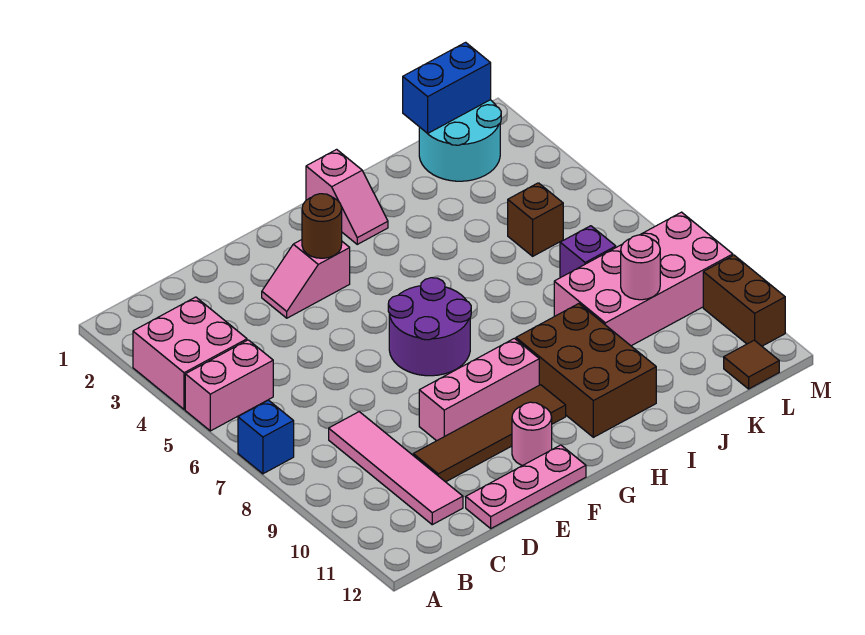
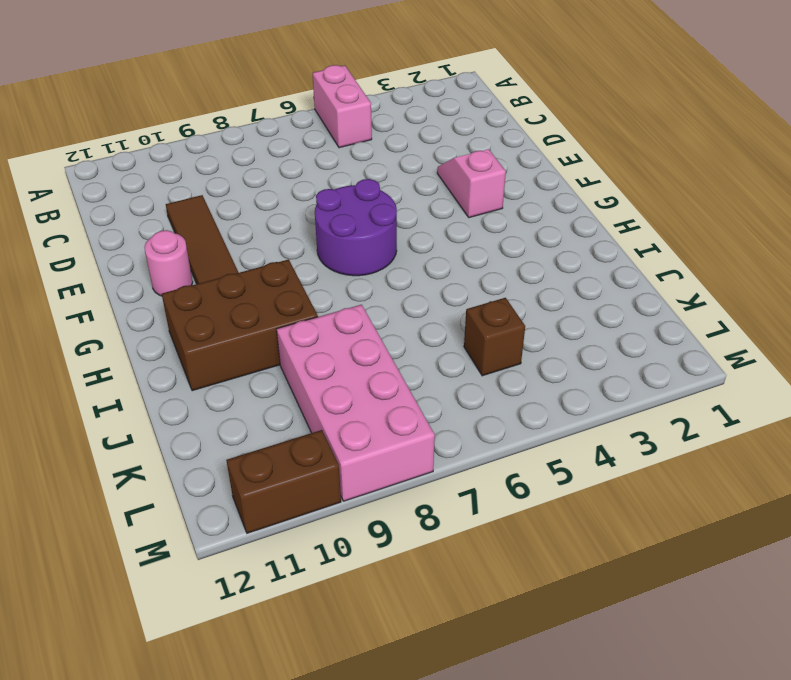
none -> pink 2x2 brick [133,297,247,410]
none -> blue 1x1 brick [238,400,294,474]
none -> pink 1x4 tile [329,412,463,525]

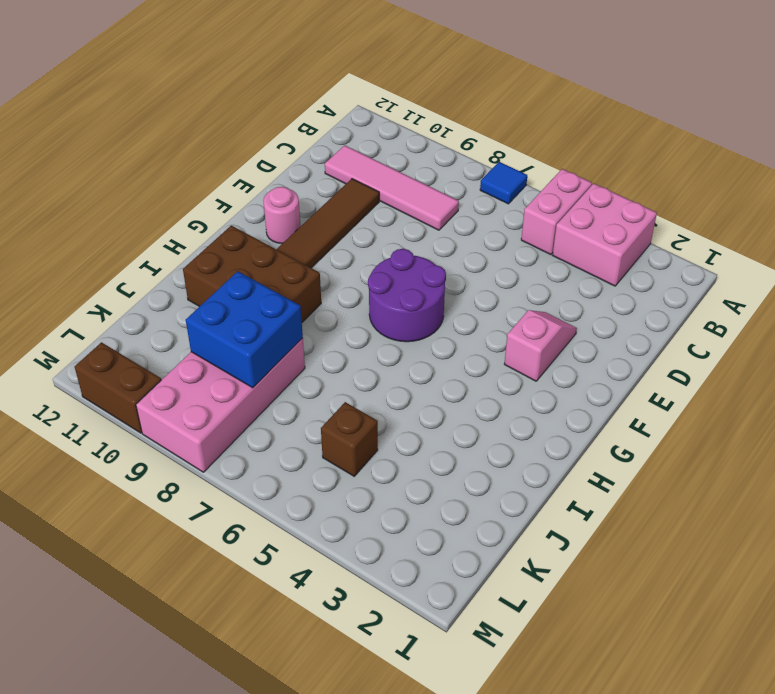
blue 1x1 tile [480,162,527,204] -> blue 1x1 brick [238,400,294,474]
blue 2x2 brick [186,271,303,388] -> pink 1x1 round brick [621,235,660,300]
none -> pink 1x3 plate [466,445,586,528]
none -> pink 1x3 brick [419,338,539,441]
none -> pink 1x2 slope [306,149,388,244]

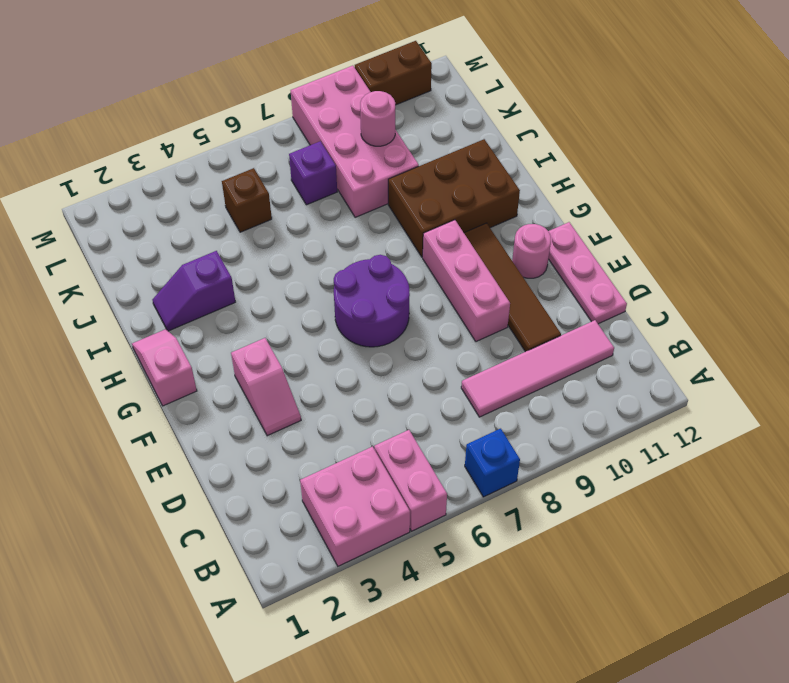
pink 1x2 slope [132,329,197,406] -> pink 1x2 slope turned to [306,149,388,244]
purple 1x2 slope [152,251,235,331] -> none
none -> cyan 2x2 round brick [419,100,501,181]
none -> brown 1x1 tile [724,340,779,389]
none -> brown 1x1 round brick [302,194,342,258]

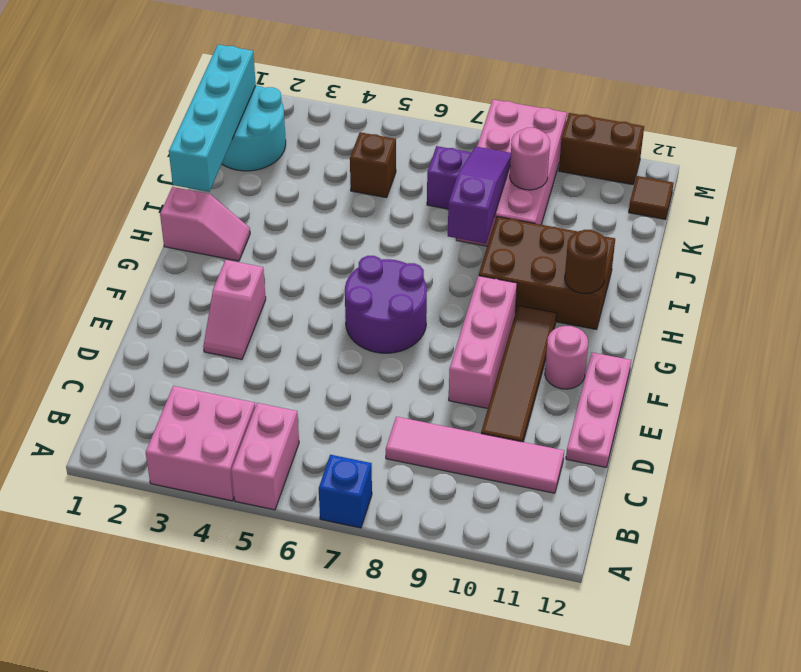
brown 1x1 round brick [565,230,608,294] -> brown 1x1 round brick moved to [302,194,342,258]
cyan 1x4 brick [169,45,256,192] -> blue 1x2 brick [403,42,491,133]
purple 1x3 slope [448,146,511,243] -> none

